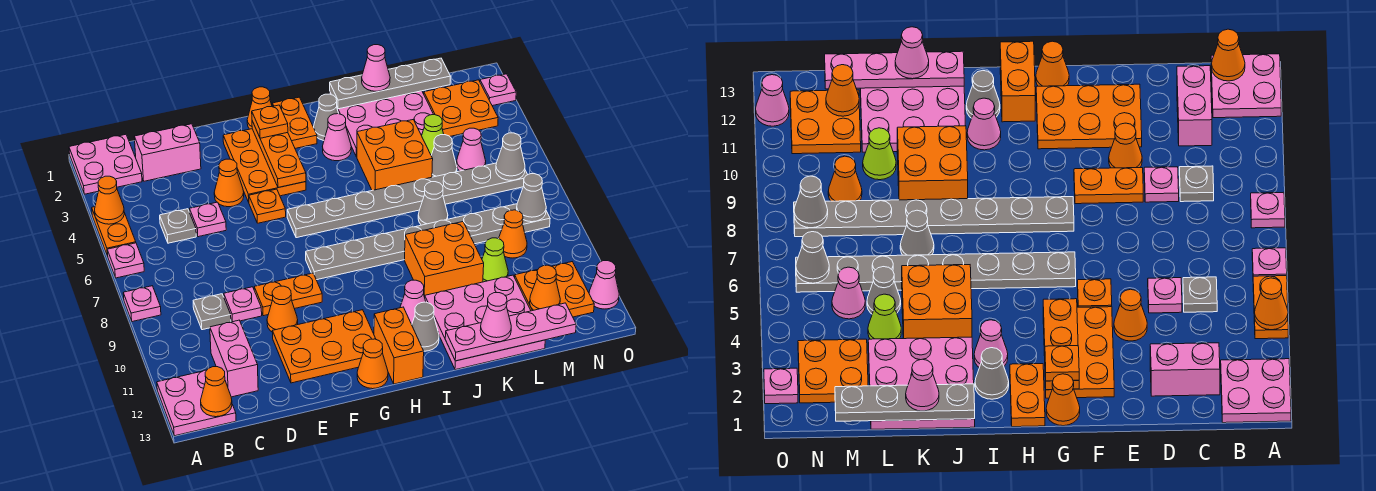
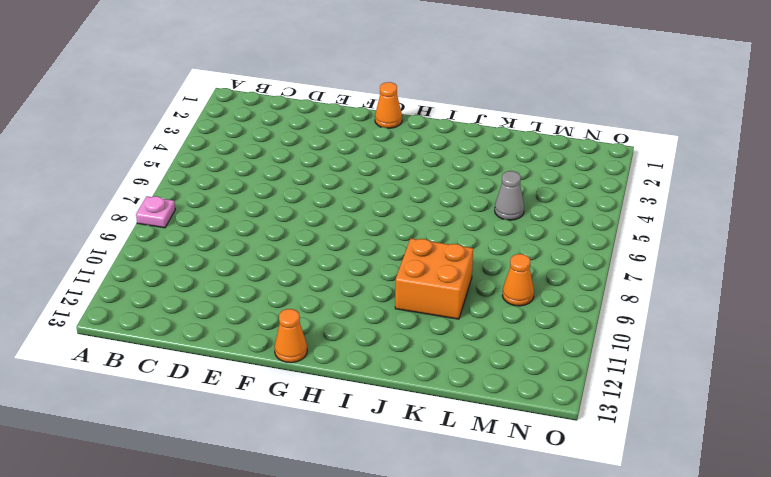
none -> pink 2x2 plate [69,134,142,194]
none -> orange 1x2 plate [92,207,136,256]
none -> pink 1x1 plate [107,243,144,278]
none -> pink 2x2 plate [157,370,236,436]

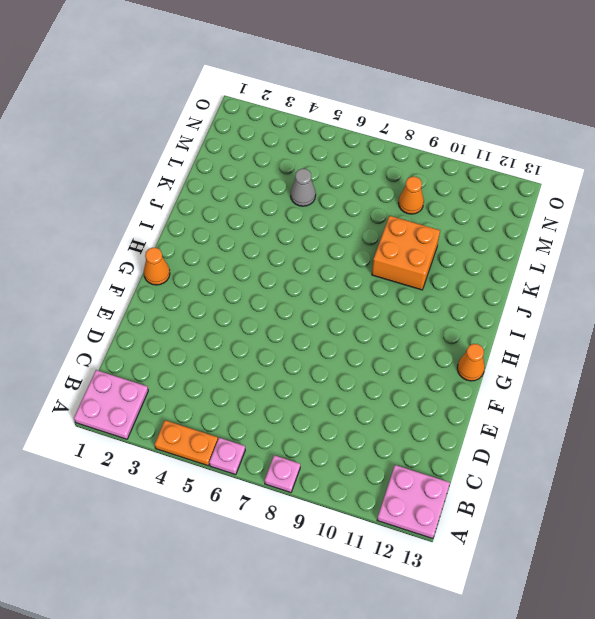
none -> pink 1x2 brick [134,124,201,181]
none -> grey 1x1 plate [160,209,196,243]
none -> grey 1x1 plate [193,294,231,330]
none -> pink 1x2 brick [210,320,258,397]

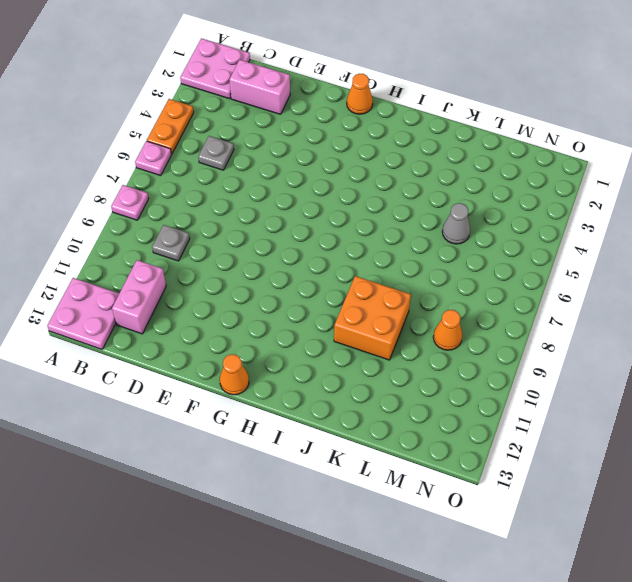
none -> pink 1x1 plate [190,202,226,237]
none -> pink 1x1 plate [224,287,262,322]
none -> orange 1x1 cone [214,159,244,207]
none -> orange 1x2 plate [254,273,322,316]

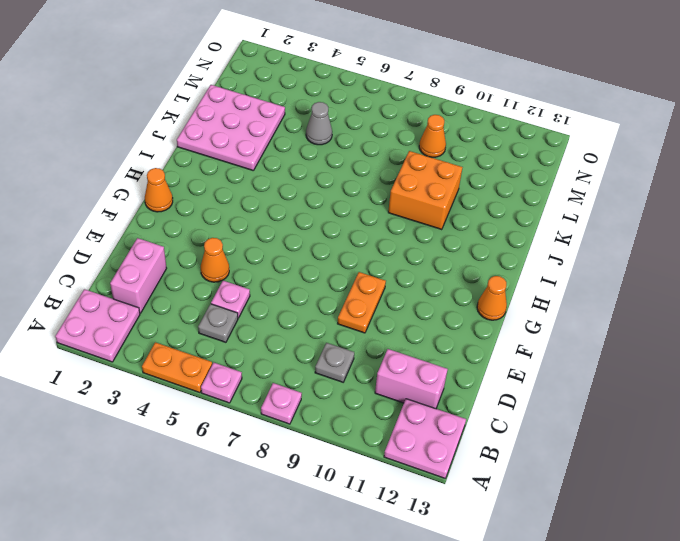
none -> pink 1x1 plate [224,287,262,322]
none -> orange 1x1 cone [267,286,298,332]
none -> orange 2x3 plate [272,310,376,383]
none -> orange 2x3 plate [223,129,306,202]

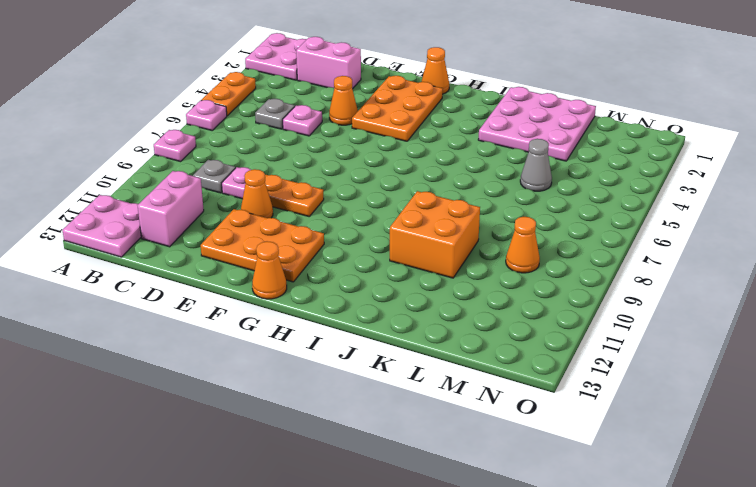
none -> orange 1x1 plate [249,189,286,223]
none -> grey 1x8 plate [287,163,528,238]
none -> grey 1x8 plate [306,204,550,280]
none -> orange 1x2 plate [272,97,317,148]

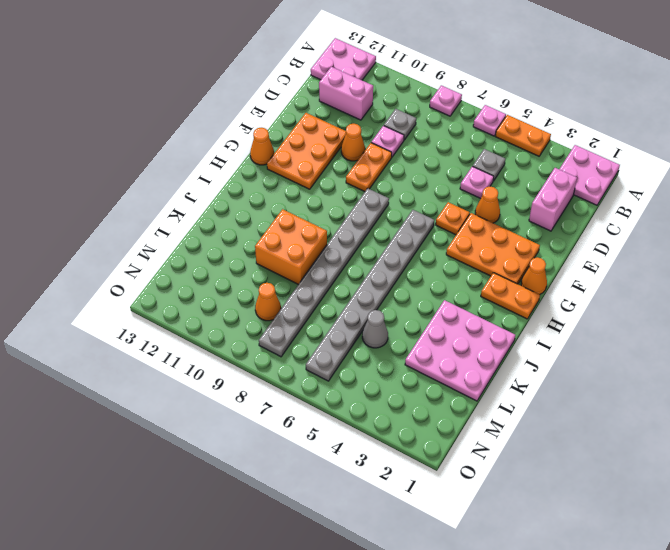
none -> orange 1x2 brick [374,307,424,384]
none -> grey 1x1 cone [314,94,339,140]
none -> pink 1x1 cone [323,114,351,161]
none -> pink 1x1 cone [400,280,426,324]

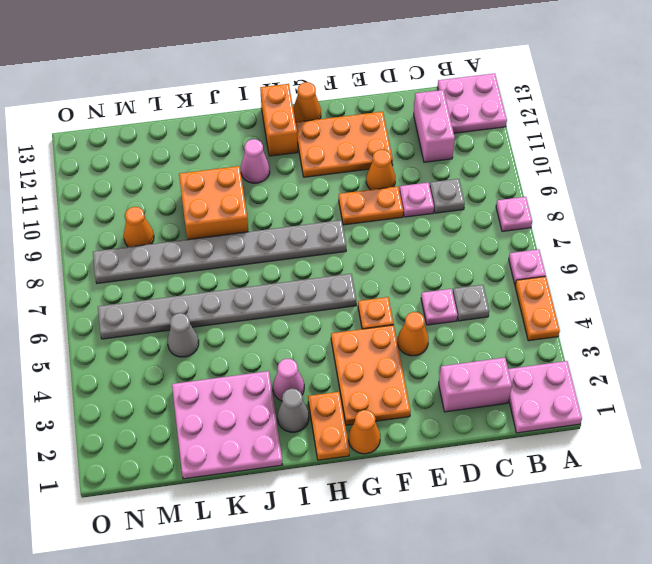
none -> grey 1x1 cone [412,302,439,351]
none -> orange 2x2 brick [357,120,433,190]
none -> pink 3x3 plate [425,275,545,370]
none -> grey 1x1 cone [418,182,448,225]

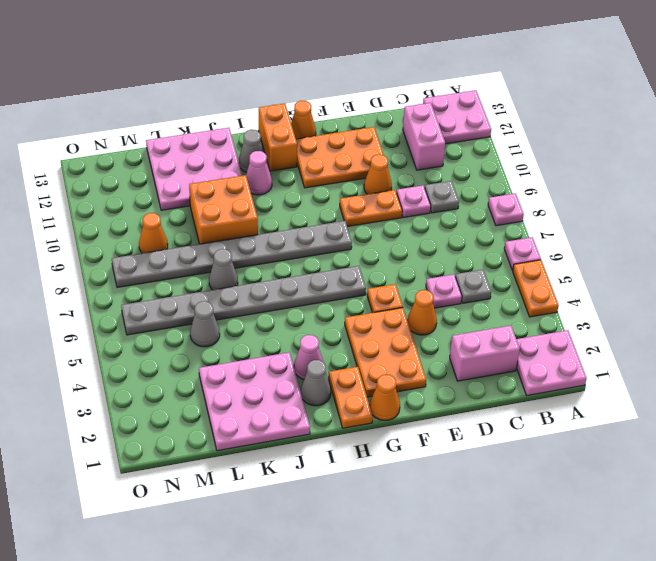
none -> orange 2x2 brick [357,120,433,190]
none -> lime 1x1 cone [422,115,444,155]
none -> lime 1x1 cone [482,238,508,282]
none -> orange 2x2 plate [424,80,498,136]

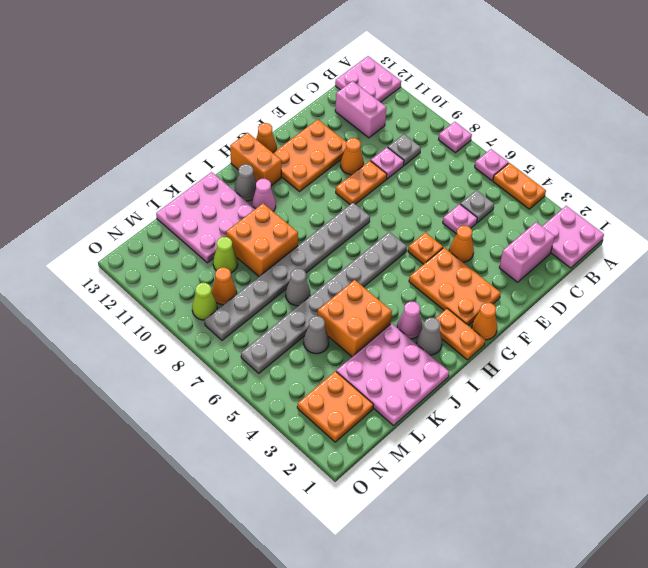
lime 1x1 cone [192,283,217,320] -> lime 1x1 cone moved to [422,115,444,155]
none -> pink 1x1 cone [457,128,486,171]
none -> orange 2x2 plate [515,262,594,317]
none -> pink 1x1 plate [480,74,516,106]
none -> pink 1x1 cone [589,261,619,309]

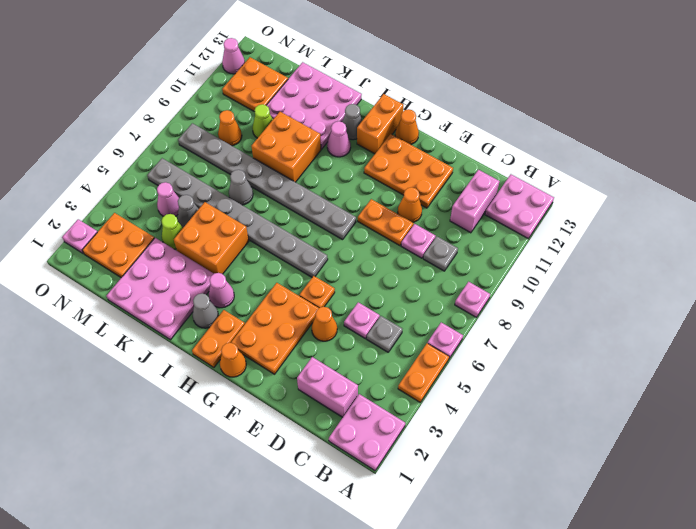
none -> orange 1x1 cone [95,176,124,224]
none -> orange 1x1 cone [201,367,232,417]
none -> orange 1x3 plate [252,121,306,188]
none -> grey 1x4 plate [330,58,450,109]

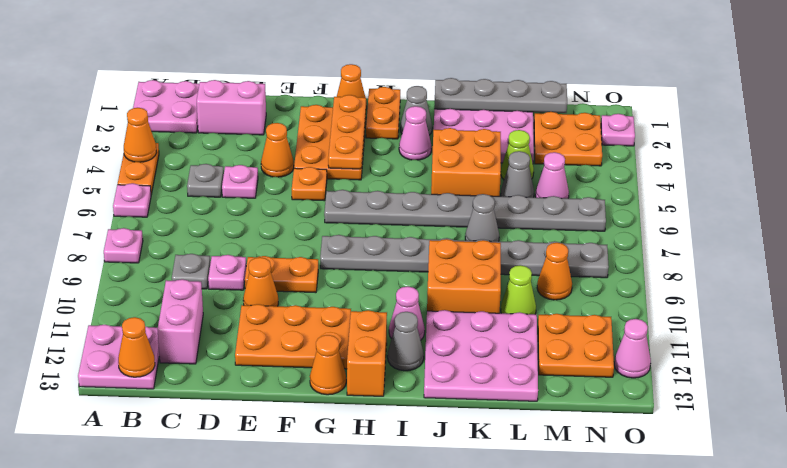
none -> pink 1x4 plate [445,303,576,361]
none -> orange 1x1 cone [530,265,560,310]
none -> grey 1x1 cone [496,133,525,180]
none -> grey 1x1 cone [517,174,546,222]

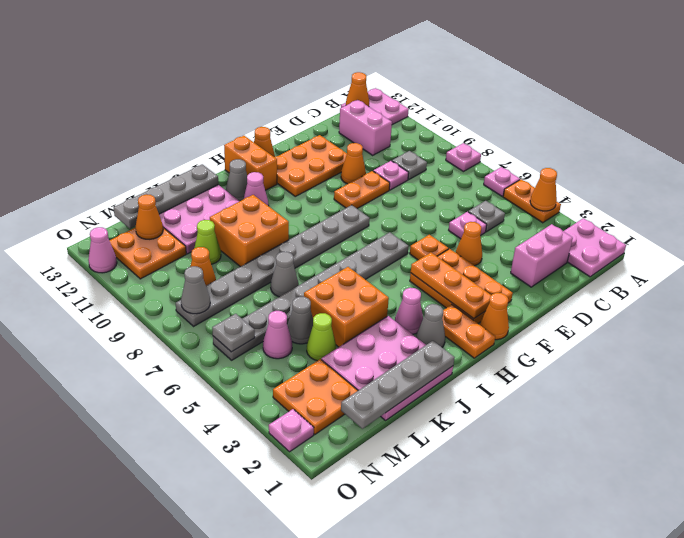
grey 1x4 plate [114,164,218,229] -> pink 1x4 plate [445,303,576,361]
grey 1x1 plate [212,314,255,352] -> grey 1x1 cone [496,133,525,180]
none -> orange 1x1 plate [252,105,288,138]
none -> pink 1x1 cone [362,45,390,91]
none -> pink 1x1 cone [480,293,511,342]

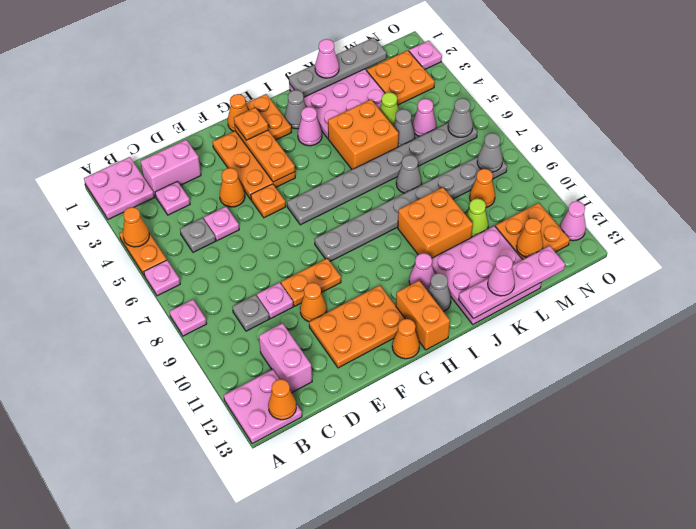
pink 1x1 plate [155,181,190,215] -> none

